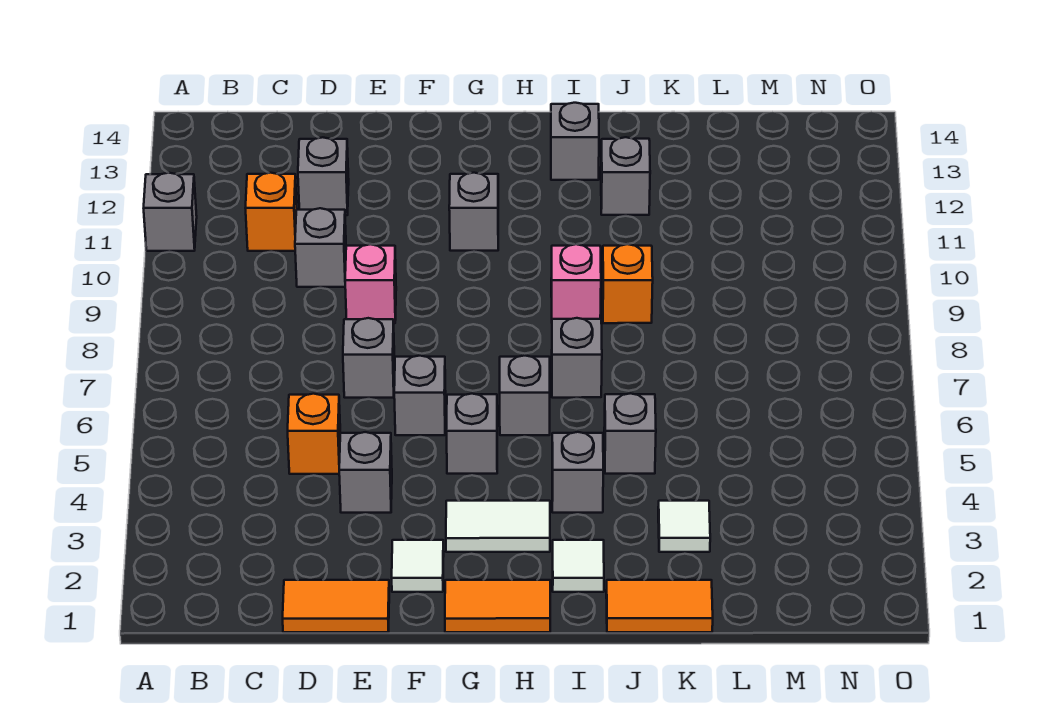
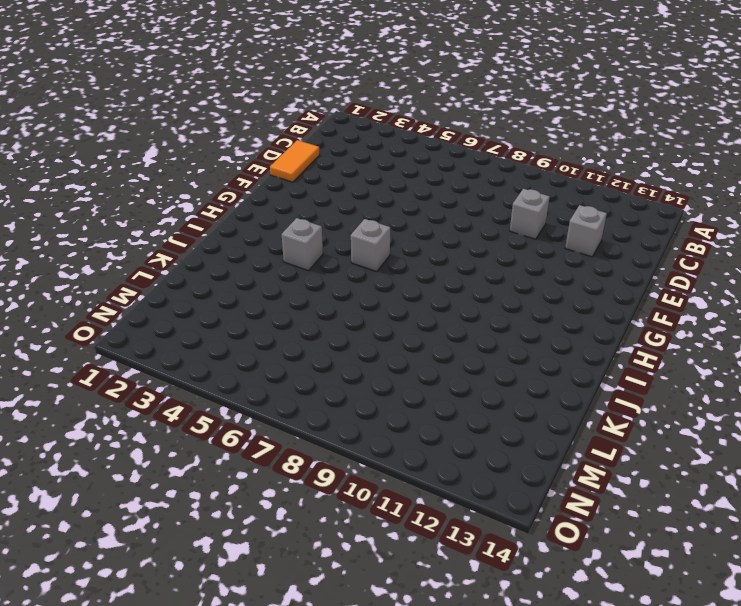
none -> grey 1x1 brick [144,173,197,251]
none -> orange 1x1 brick [246,173,297,251]
none -> orange 1x1 brick [288,394,340,474]

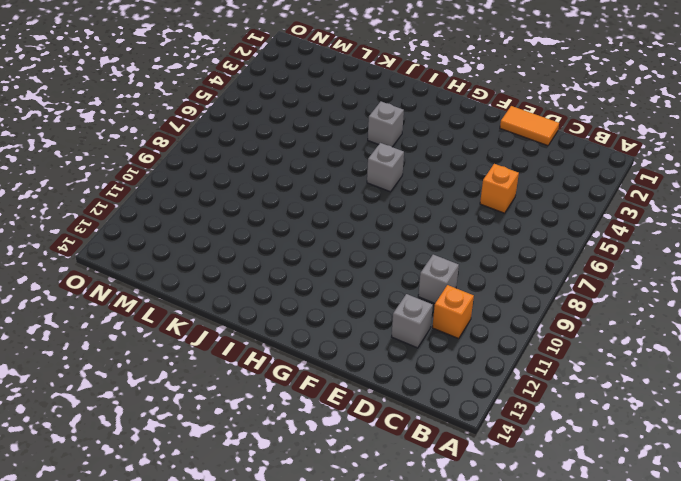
none -> grey 1x1 brick [144,173,197,251]
none -> grey 1x1 brick [339,432,392,513]
none -> grey 1x1 brick [343,318,395,398]

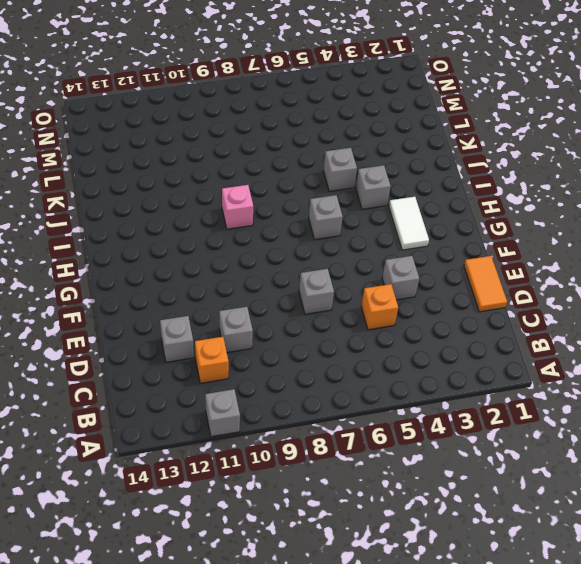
none -> pink 1x1 brick [345,244,396,323]
none -> white 1x1 tile [392,540,444,592]
none -> grey 1x1 brick [394,356,446,435]

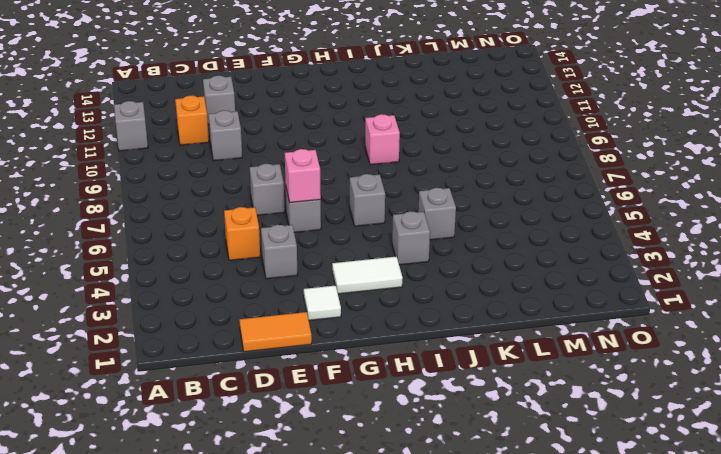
pink 1x1 brick [285,149,321,203] -> pink 1x1 brick moved to [345,244,396,323]
none -> orange 1x2 tile [445,580,550,632]
none -> grey 1x1 brick [446,394,497,474]
none -> grey 1x1 brick [449,173,498,251]

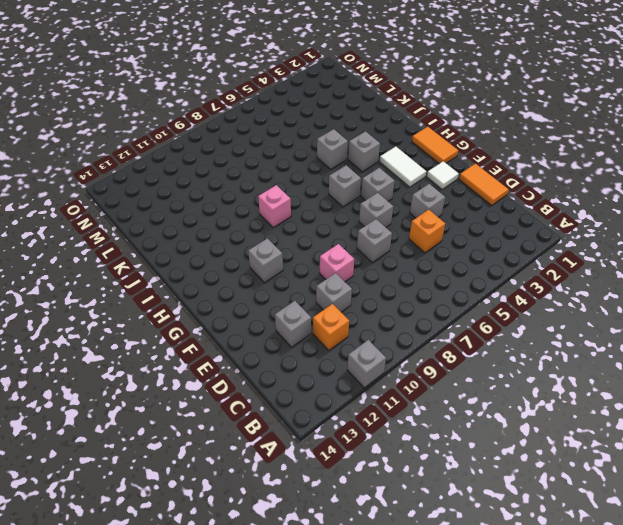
none -> white 1x1 tile [553,540,604,592]
none -> grey 1x1 brick [552,318,602,398]
none -> grey 1x1 brick [551,103,599,180]

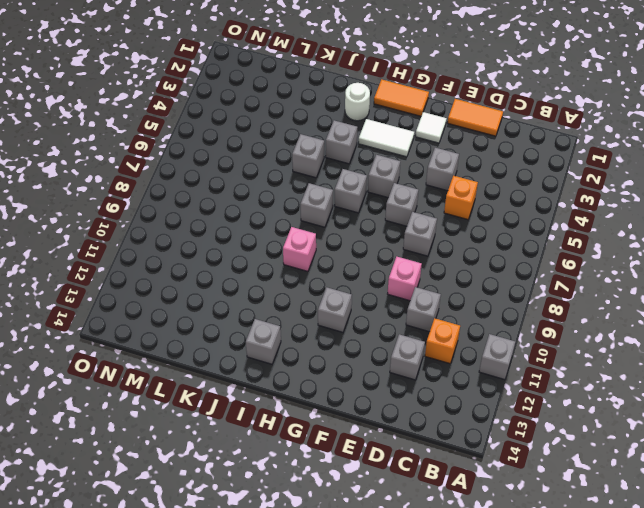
white 1x1 round brick [345,83,370,121] -> white 1x1 tile [553,540,604,592]
none -> orange 1x2 tile [606,580,713,632]
none -> orange 1x1 brick [602,244,653,323]
none -> grey 1x1 brick [601,137,650,215]

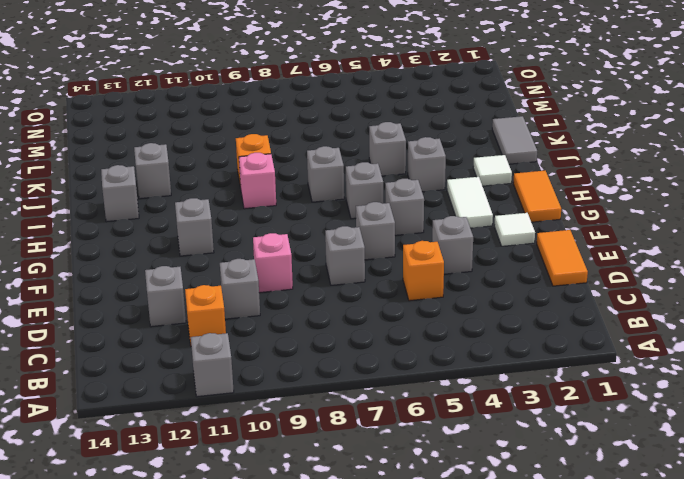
grey 1x2 tile [492,116,537,164] -> orange 1x2 tile [606,580,713,632]
none -> white 1x1 tile [658,501,710,552]

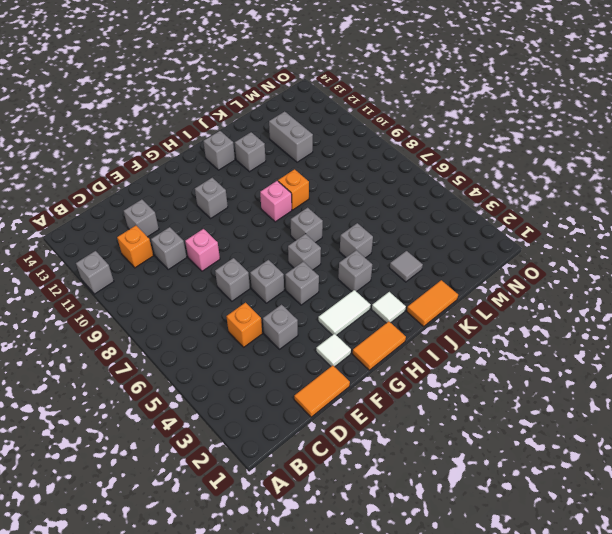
grey 1x1 tile [390,251,423,282] -> white 1x1 tile [658,501,710,552]
grey 1x2 brick [269,111,313,162] -> none

